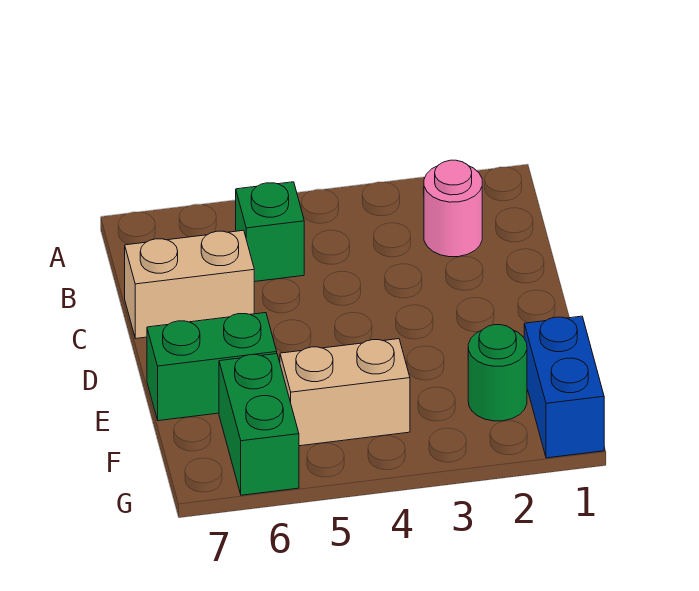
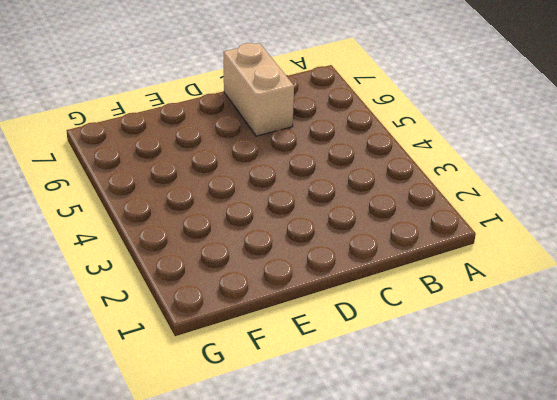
none -> pink 1x1 round brick [424,160,482,257]
none -> green 1x1 brick [236,182,304,282]

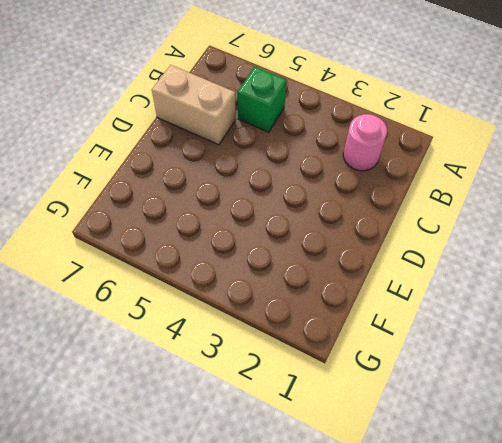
none -> green 1x2 brick [147,313,277,421]
none -> blue 1x2 brick [524,316,604,458]

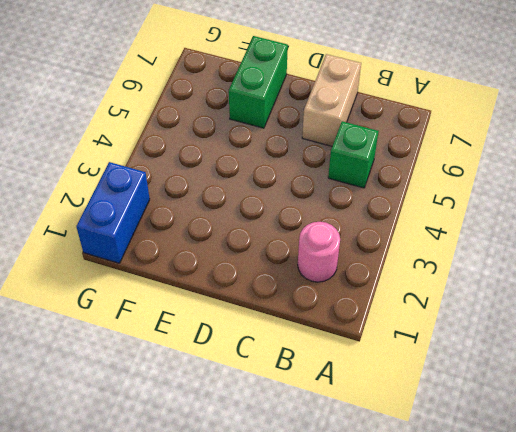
blue 1x2 brick [76,162,150,263] -> blue 1x2 brick turned to [524,316,604,458]
none -> green 1x1 round brick [468,325,527,421]
none -> tan 1x2 brick [280,339,410,446]

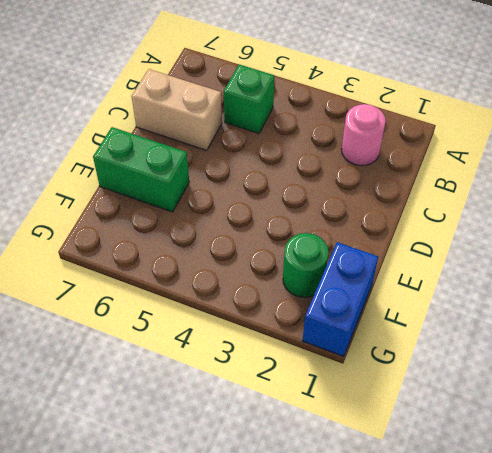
none -> tan 1x2 brick [280,339,410,446]
none -> green 1x2 brick [219,354,299,495]

